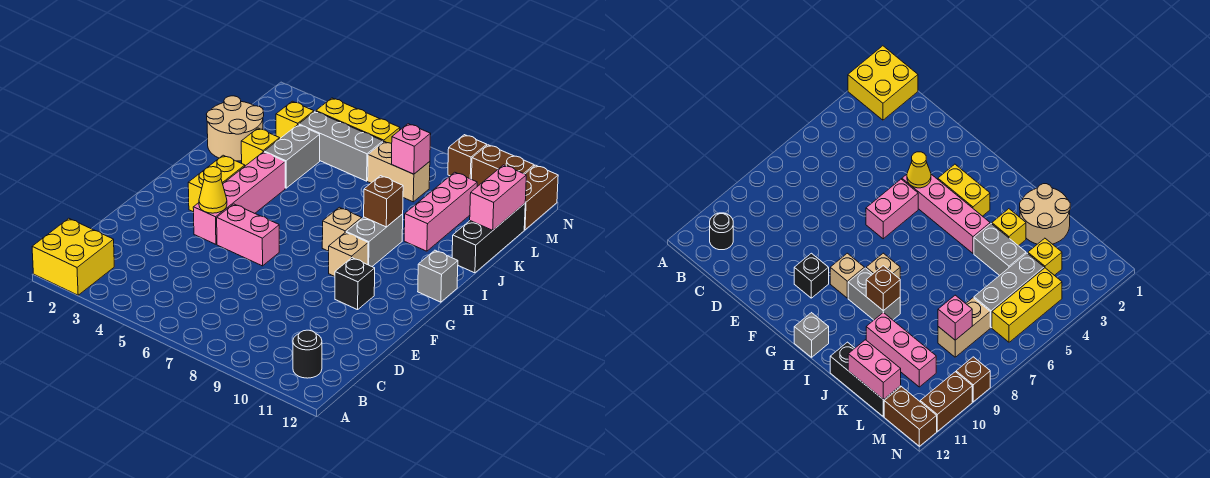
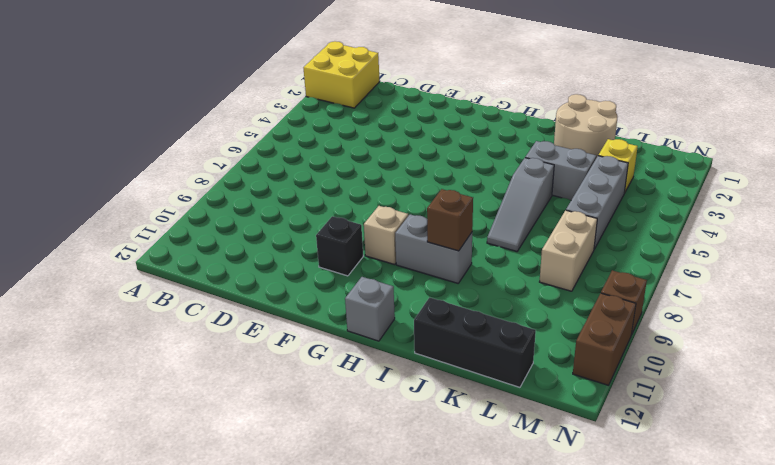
grey 1x3 slope [487,158,554,251] -> none
none -> black 1x1 round brick [293,330,322,378]
none -> pink 1x4 brick [193,152,285,244]
none -> pink 1x2 brick [217,204,279,266]

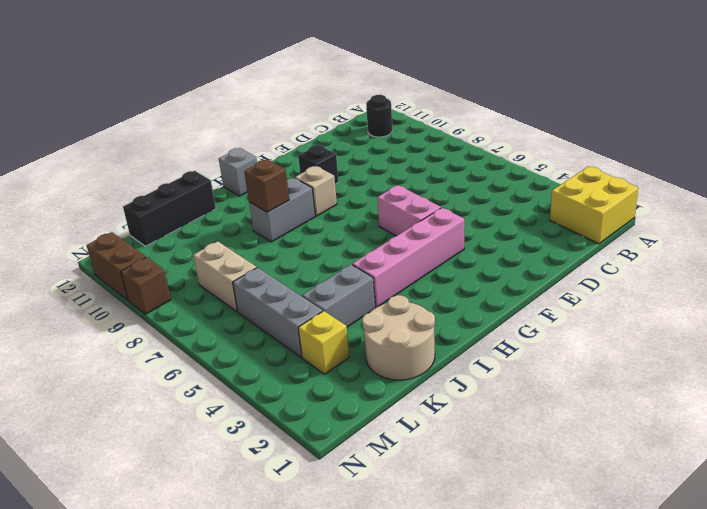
none -> yellow 1x2 brick [188,155,245,212]
none -> tan 1x1 brick [322,207,362,251]
none -> yellow 1x1 brick [241,128,280,166]

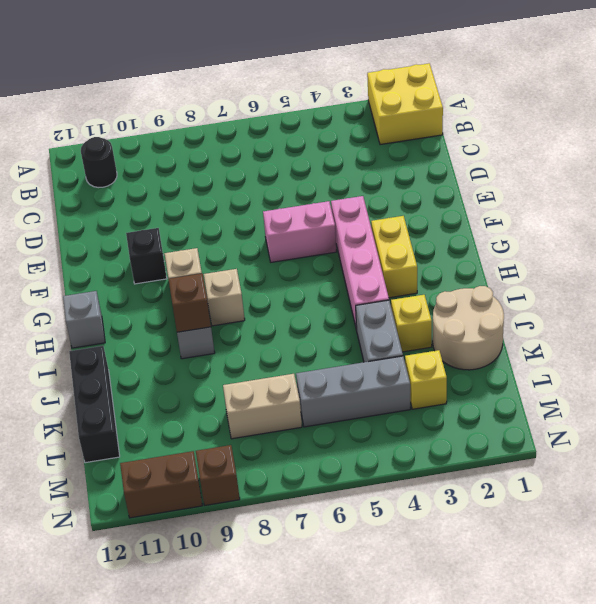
none -> pink 1x3 brick [404,172,477,251]
none -> yellow 1x3 brick [316,98,400,144]
none -> brown 1x2 brick [524,165,558,230]

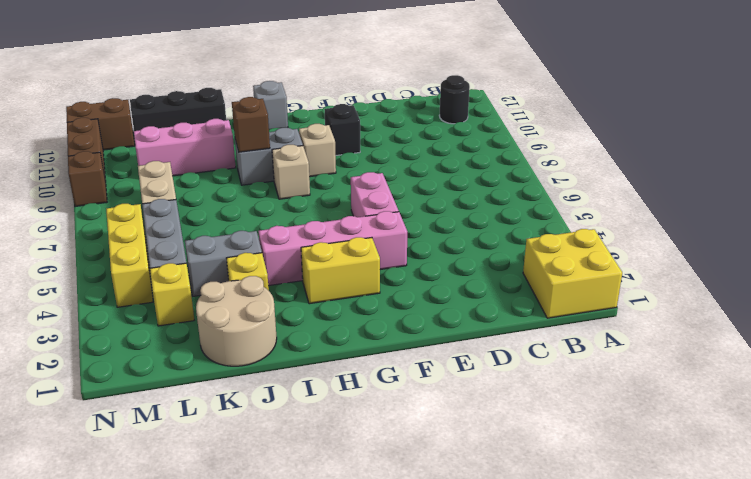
none -> yellow 1x1 cone [199,167,227,213]
none -> pink 1x2 brick [470,165,526,230]
none -> pink 1x1 brick [392,124,431,174]

